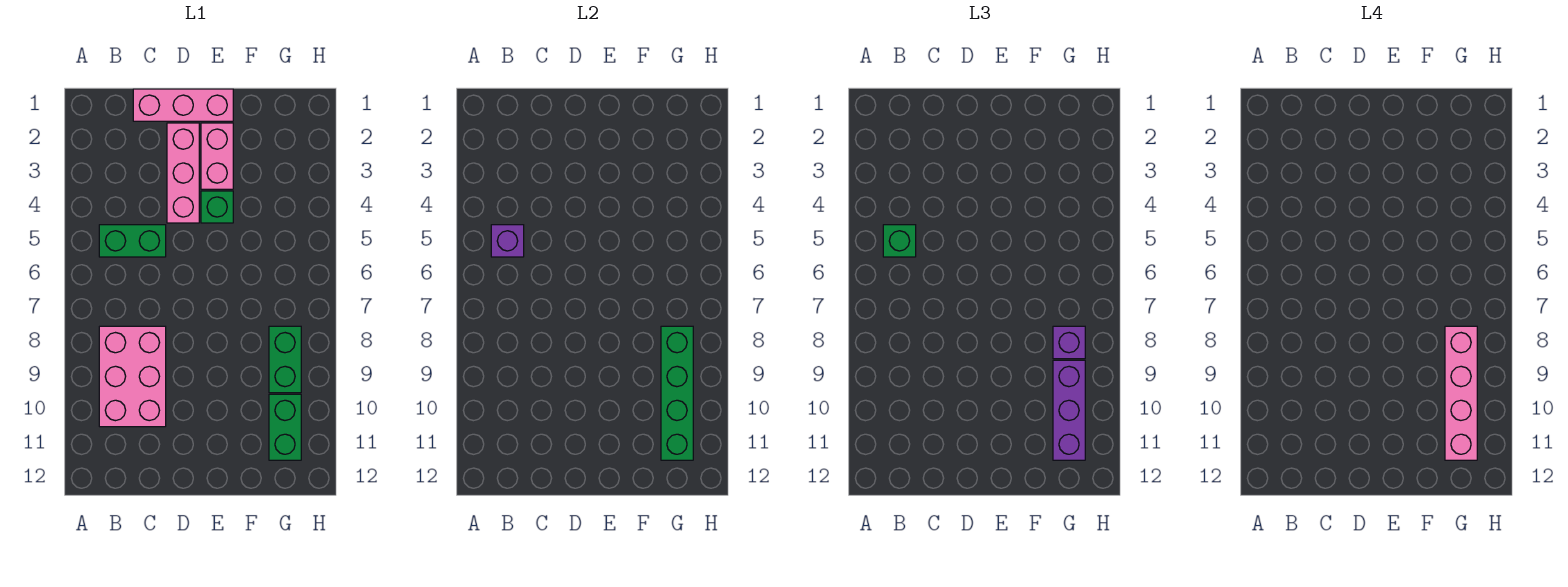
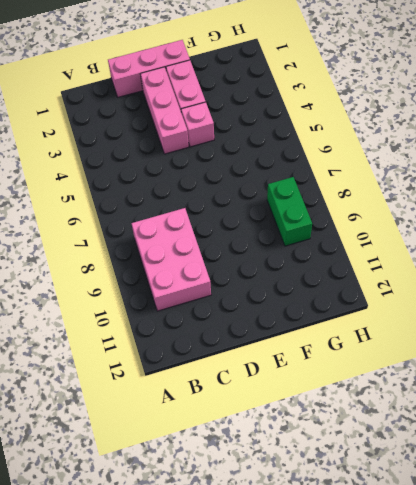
pink 1x1 brick [181,102,214,147] -> green 1x1 brick [201,191,233,223]
none -> green 1x2 brick [99,225,166,257]
none -> green 1x2 brick [269,394,301,460]
none -> purple 1x1 brick [491,225,524,257]

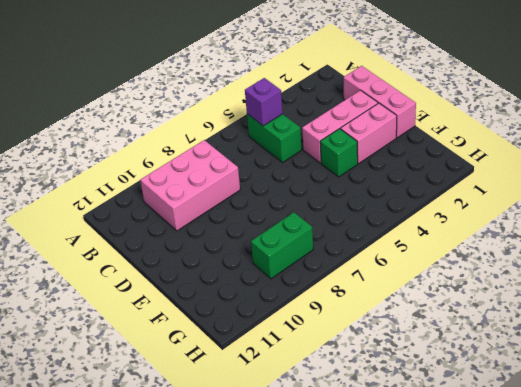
none -> green 1x2 brick [269,394,301,460]
none -> green 1x4 brick [661,326,693,460]
none -> green 1x1 brick [883,225,916,257]

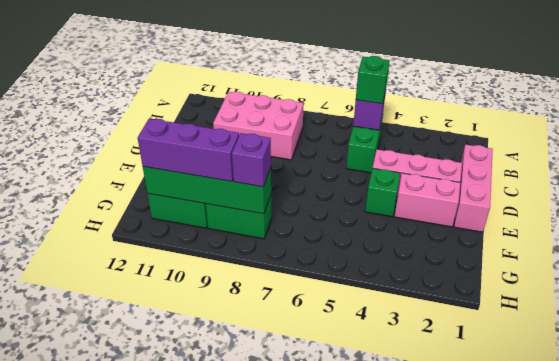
none -> pink 1x4 brick [1445,326,1477,460]

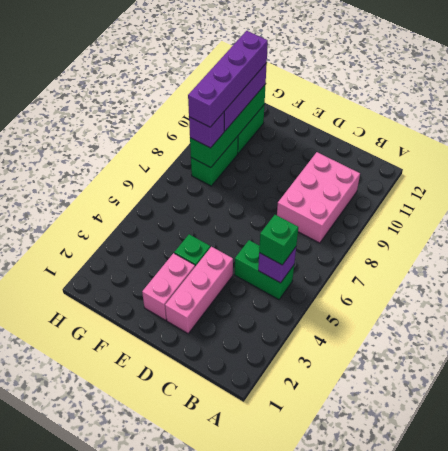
purple 1x4 brick [188,31,268,127] -> pink 1x4 brick [1445,326,1477,460]
none -> pink 1x3 brick [133,89,233,121]

